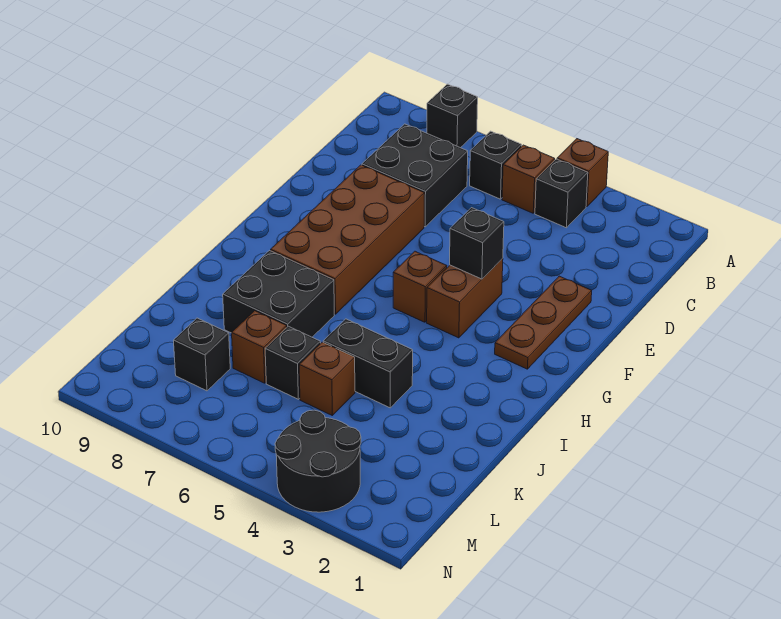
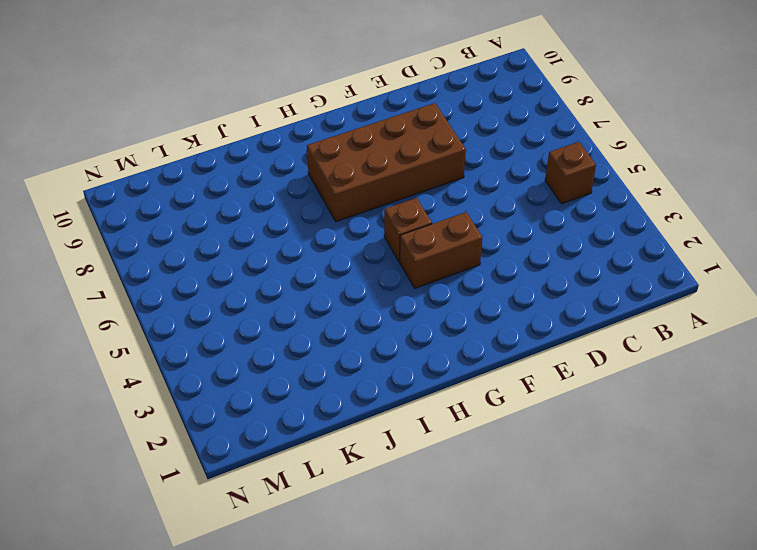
none -> brown 1x1 brick [557,139,608,207]
none -> black 1x1 brick [427,84,478,148]
none -> black 1x1 brick [535,159,588,228]

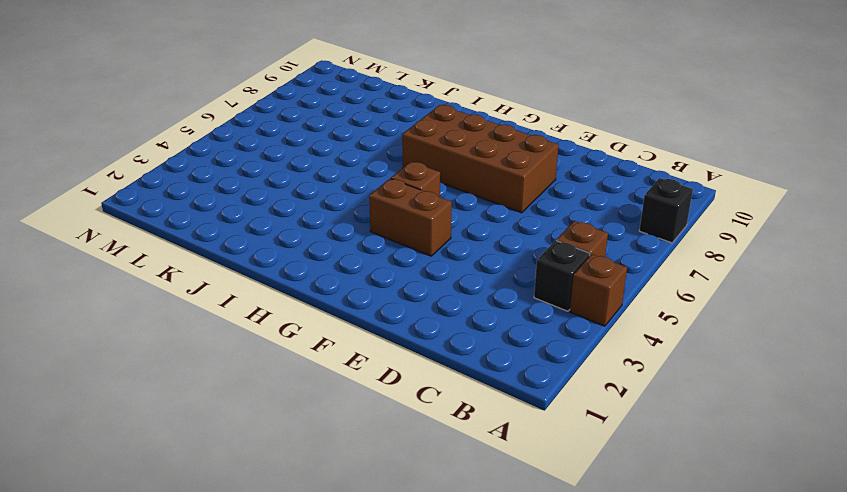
none -> black 1x1 brick [470,131,522,199]
none -> black 2x2 brick [362,124,468,227]
none -> brown 1x3 plate [495,276,592,369]

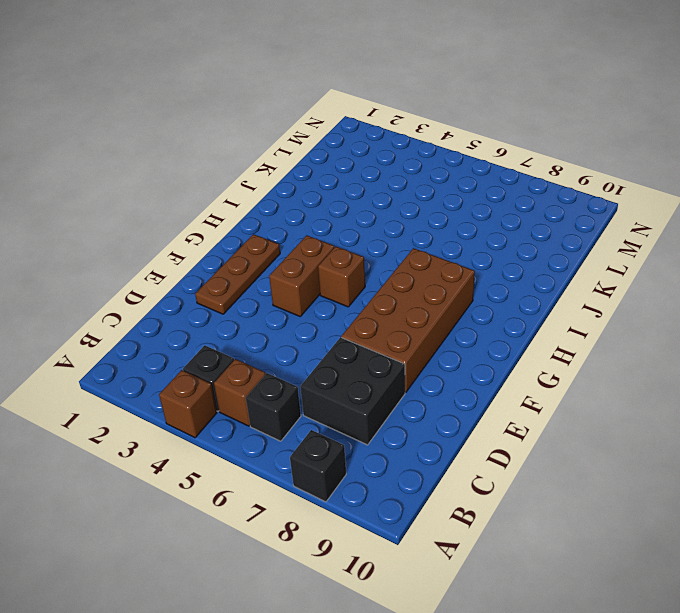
none -> black 2x2 brick [223,251,334,337]
none -> black 1x2 brick [323,319,413,408]
none -> brown 1x1 brick [299,342,355,415]

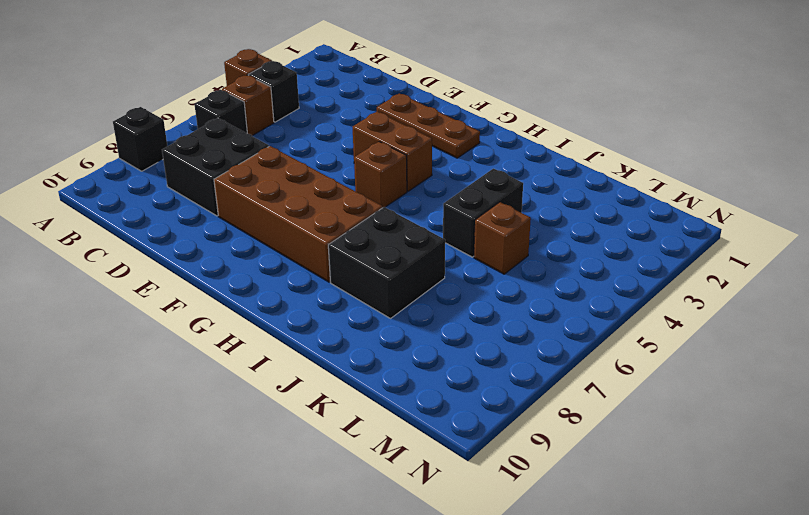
none -> black 1x1 brick [265,326,321,399]
none -> brown 1x1 brick [232,311,287,383]
none -> black 1x1 brick [174,318,230,391]

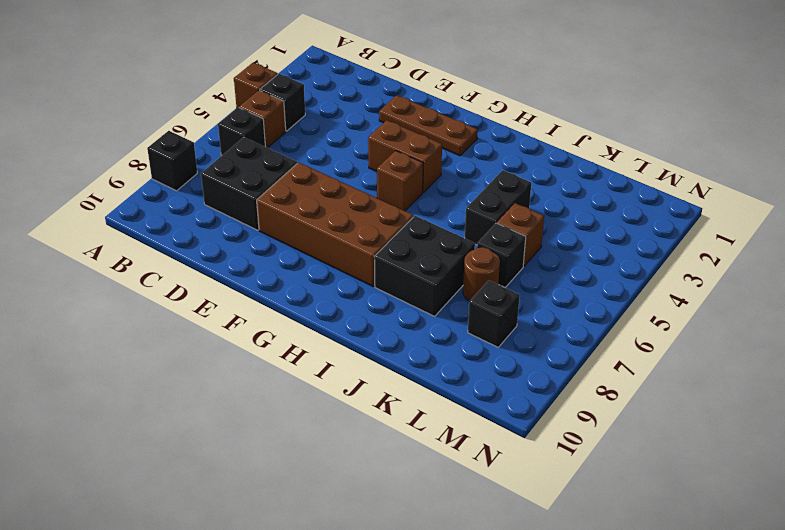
brown 1x1 round brick [463,247,500,301] -> brown 1x1 brick [232,311,287,383]
none -> black 2x2 round brick [275,410,361,512]
none -> black 1x1 brick [450,208,504,279]

